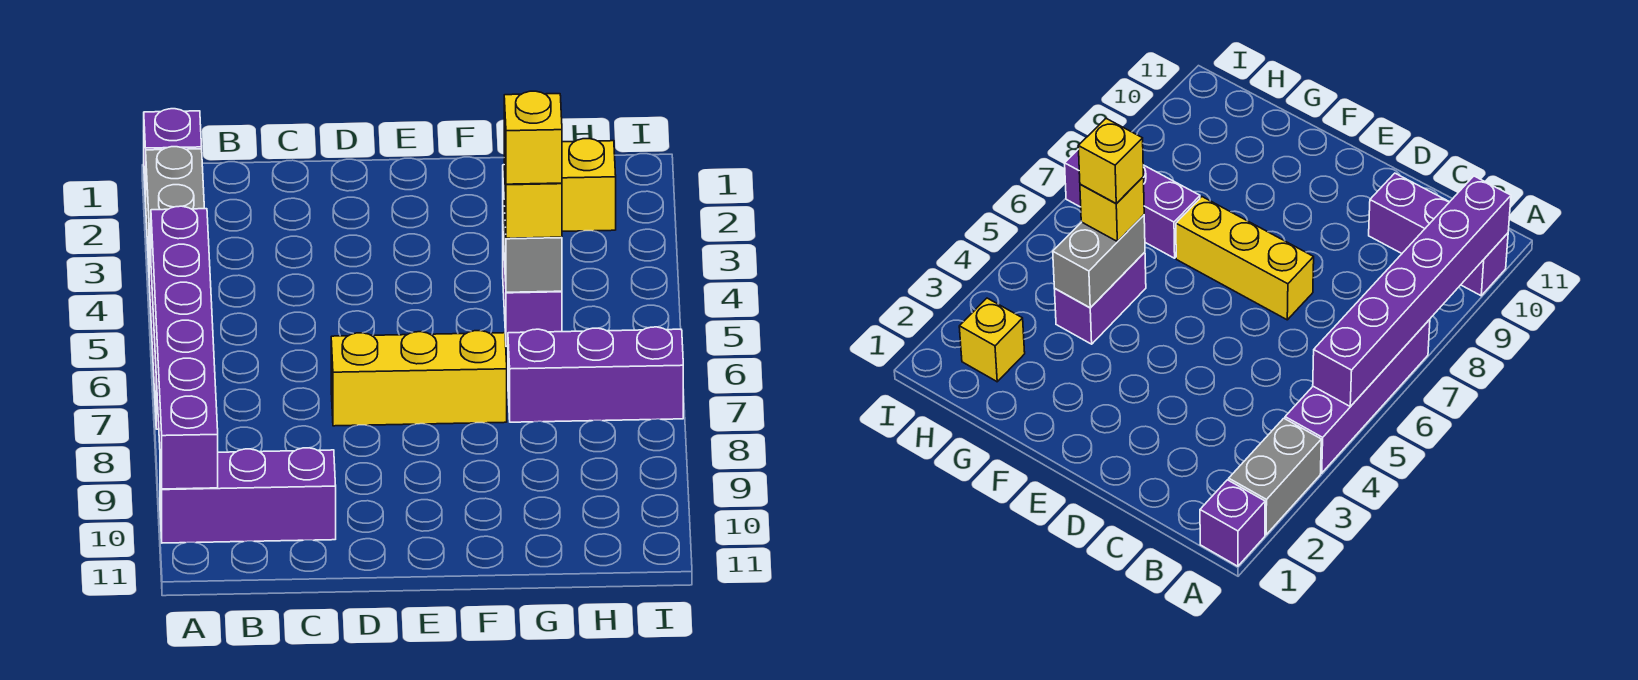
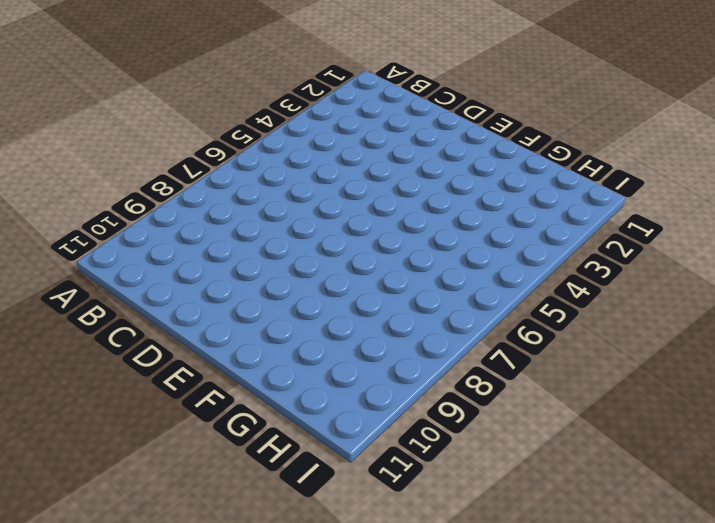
none -> purple 1x1 brick [144,109,202,201]
none -> grey 1x2 brick [146,147,204,265]
none -> purple 1x4 brick [1285,319,1430,473]

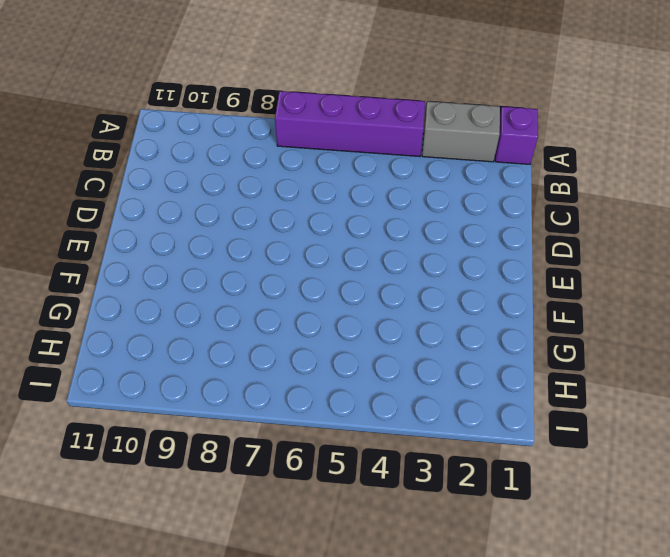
none -> purple 1x3 brick [160,448,336,543]
none -> yellow 1x3 brick [331,331,507,426]
none -> purple 1x2 brick [503,239,562,346]

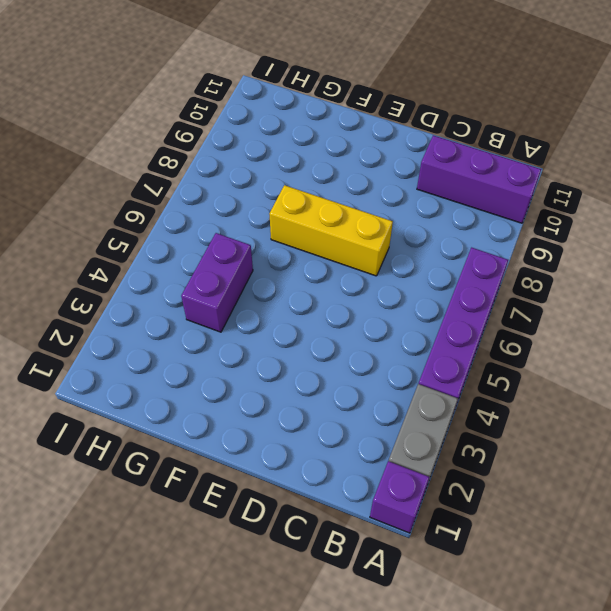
none -> purple 1x3 brick [508,327,683,422]
none -> yellow 1x1 brick [562,139,616,231]
none -> purple 1x6 brick [151,206,218,489]

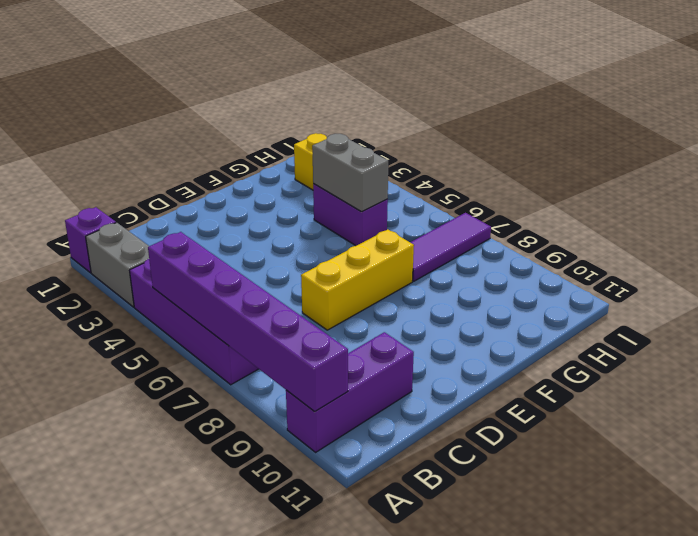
purple 1x3 tile [410,213,491,281] -> purple 1x3 brick [508,327,683,422]
none -> yellow 1x1 brick [504,153,562,238]
none -> yellow 1x1 brick [504,91,562,184]

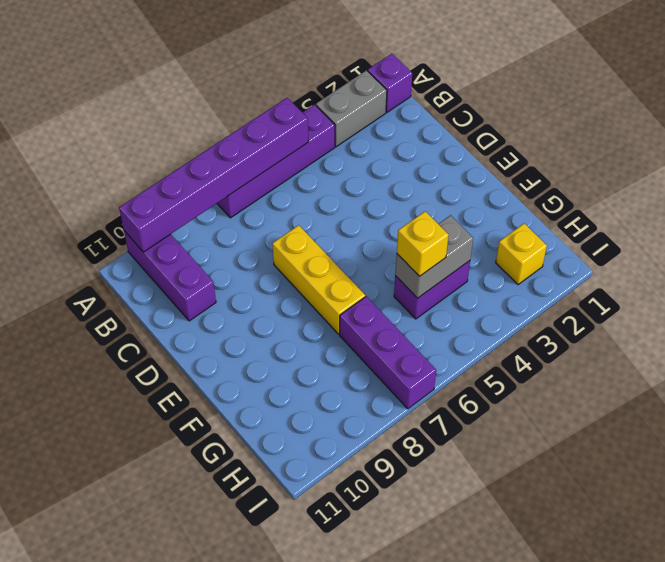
none -> yellow 1x1 brick [504,91,562,184]

